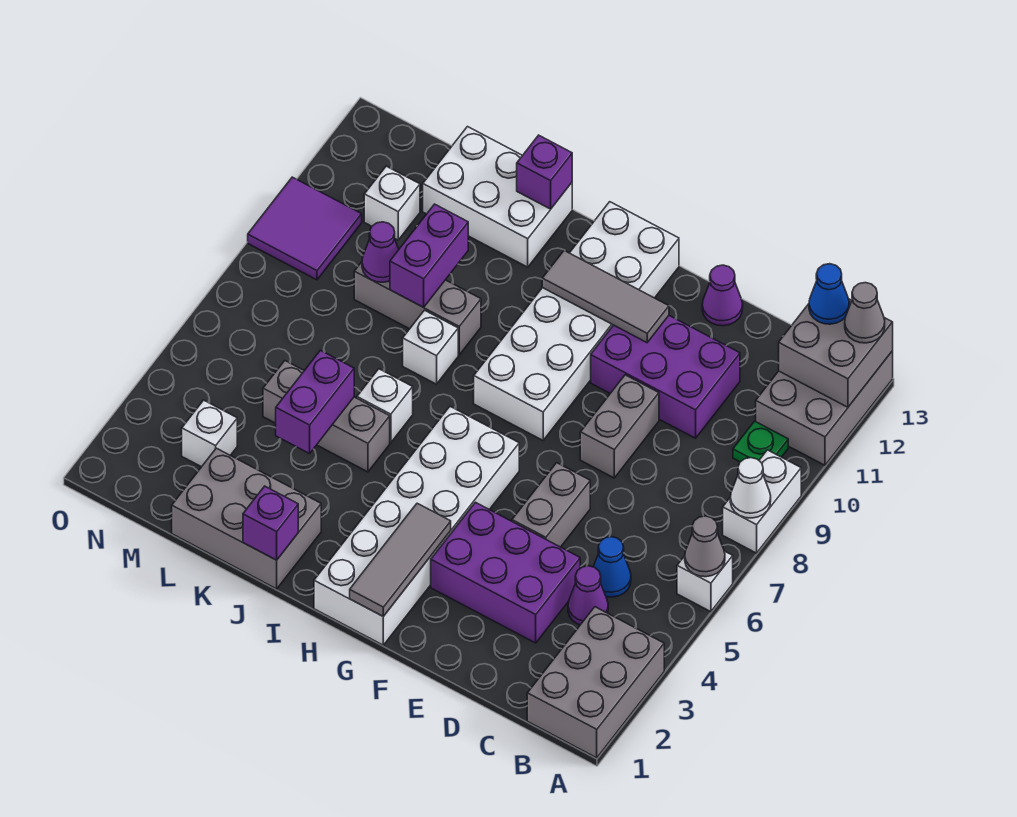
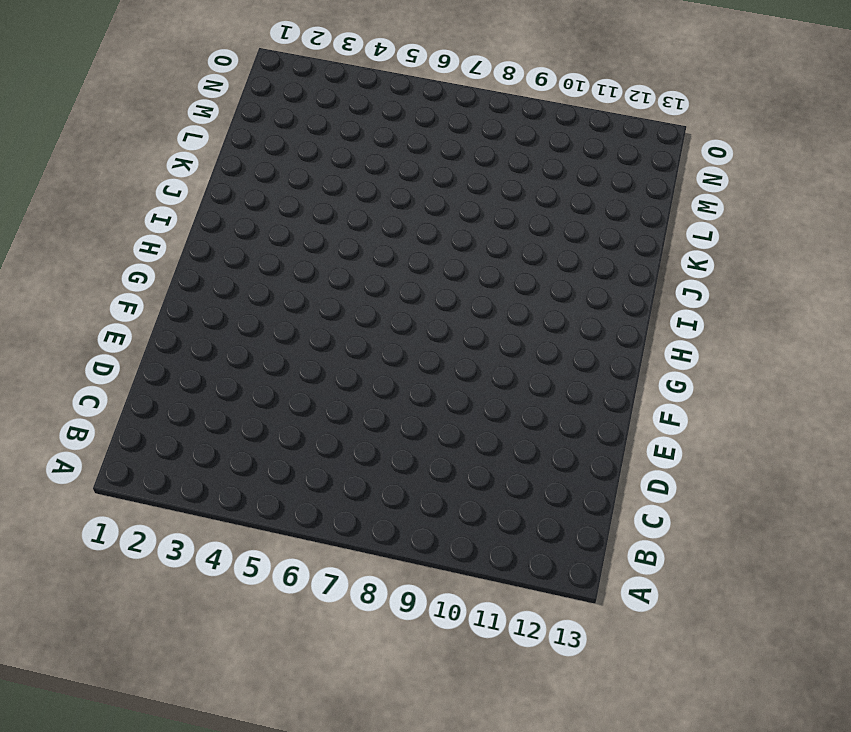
none -> grey 2x3 brick [527,607,664,758]
none -> white 1x1 brick [677,551,733,612]
none -> white 1x2 brick [723,450,801,553]
none -> grey 2x3 brick [756,351,893,465]

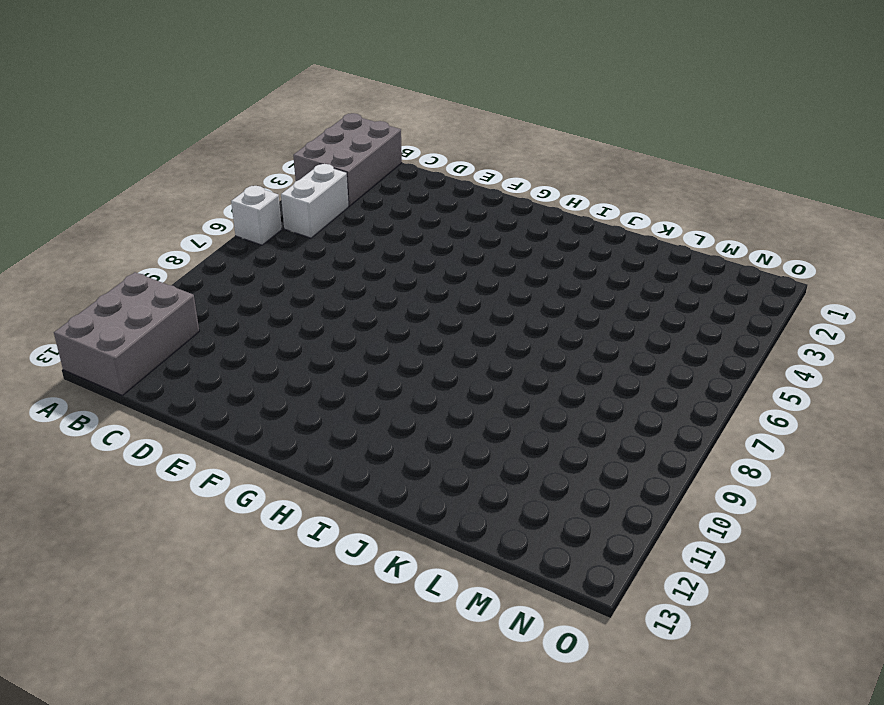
white 1x2 brick [281,164,349,238] -> white 1x2 brick moved to [723,450,801,553]
none -> green 1x1 plate [733,421,788,462]
none -> purple 1x1 cone [568,566,608,625]
none -> blue 1x1 cone [593,537,631,597]
none -> purple 2x3 brick [431,502,580,643]

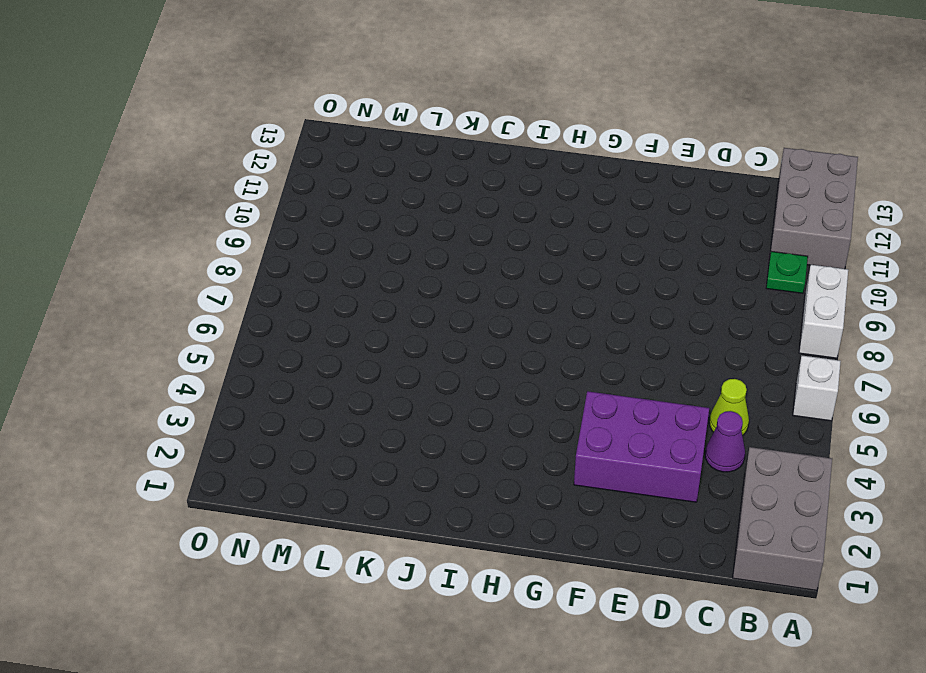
lime 1x1 cone [709,379,749,436] -> blue 1x1 cone [593,537,631,597]
none -> purple 2x3 brick [591,316,740,438]
none -> grey 1x2 brick [512,463,590,547]
none -> grey 1x2 brick [580,375,659,478]
none -> purple 1x1 cone [702,265,743,326]

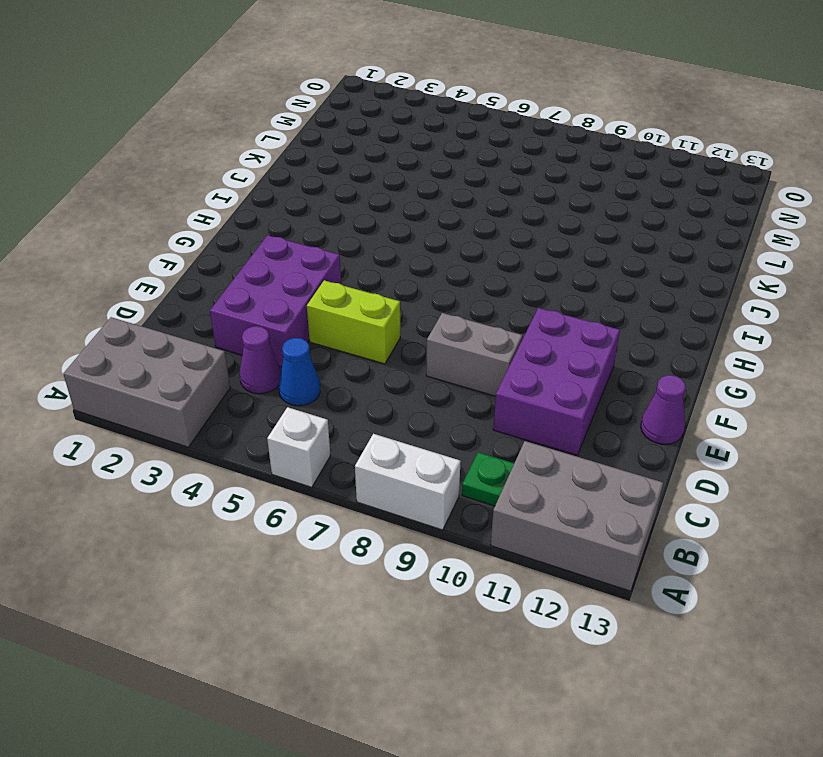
lime 1x2 brick [307,280,400,364] -> grey 1x2 brick [512,463,590,547]
none -> white 2x6 brick [314,407,519,645]
none -> white 2x6 brick [474,202,679,440]
none -> grey 2x3 brick [172,448,321,589]
none -> grey 1x3 brick [263,361,390,472]

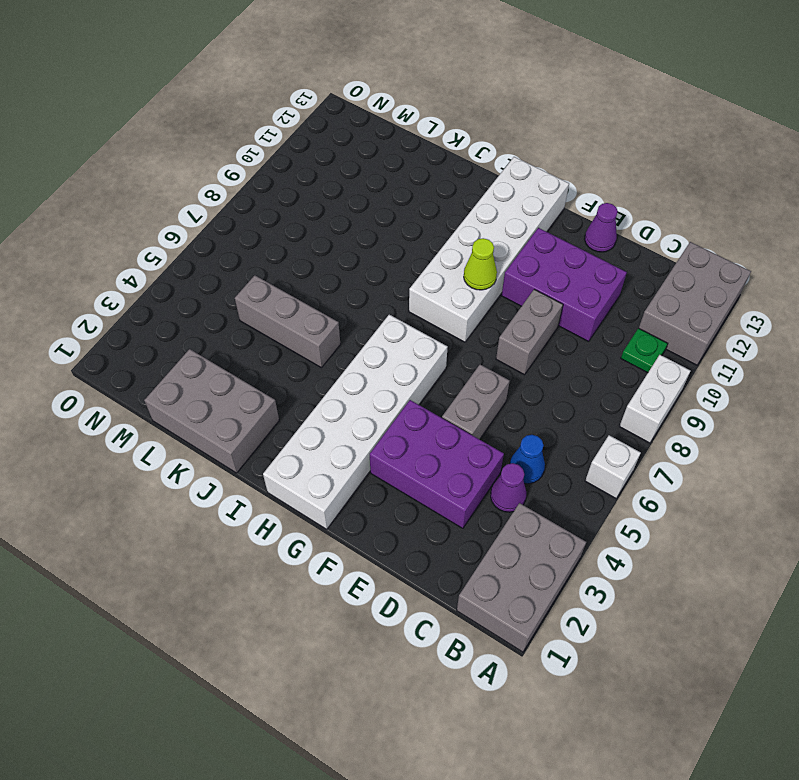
lime 1x1 cone [464,238,497,290] -> none
none -> white 1x1 brick [357,369,413,443]
none -> white 1x1 brick [403,310,458,384]
none -> grey 1x3 brick [354,262,481,355]
none -> white 2x3 brick [423,127,572,267]

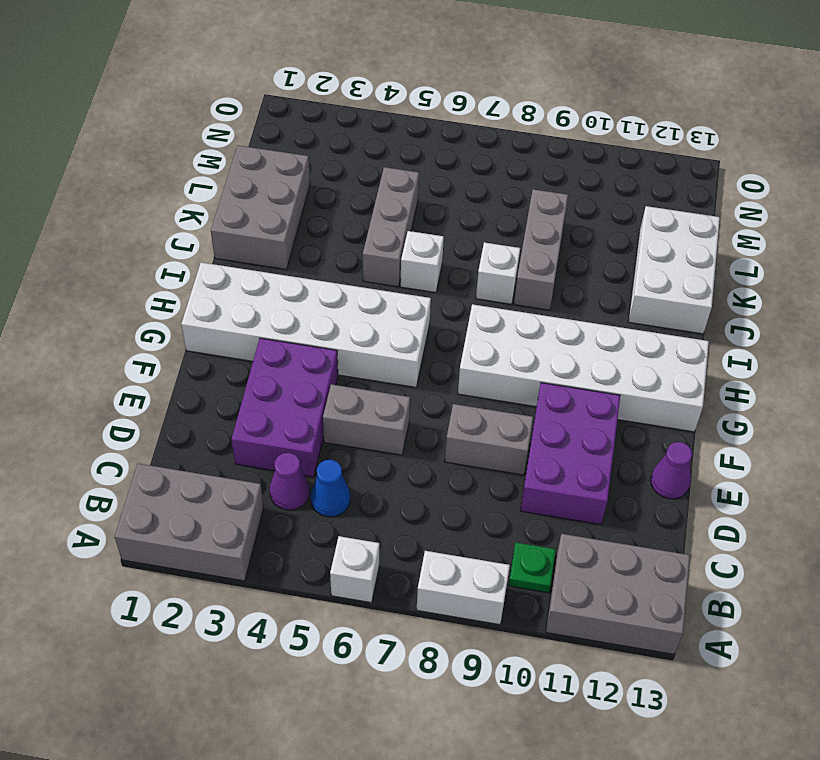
none -> white 1x1 brick [182,400,237,467]
none -> white 1x1 brick [364,166,420,240]
none -> purple 2x2 tile [248,177,362,280]
none -> grey 1x1 cone [685,516,725,577]

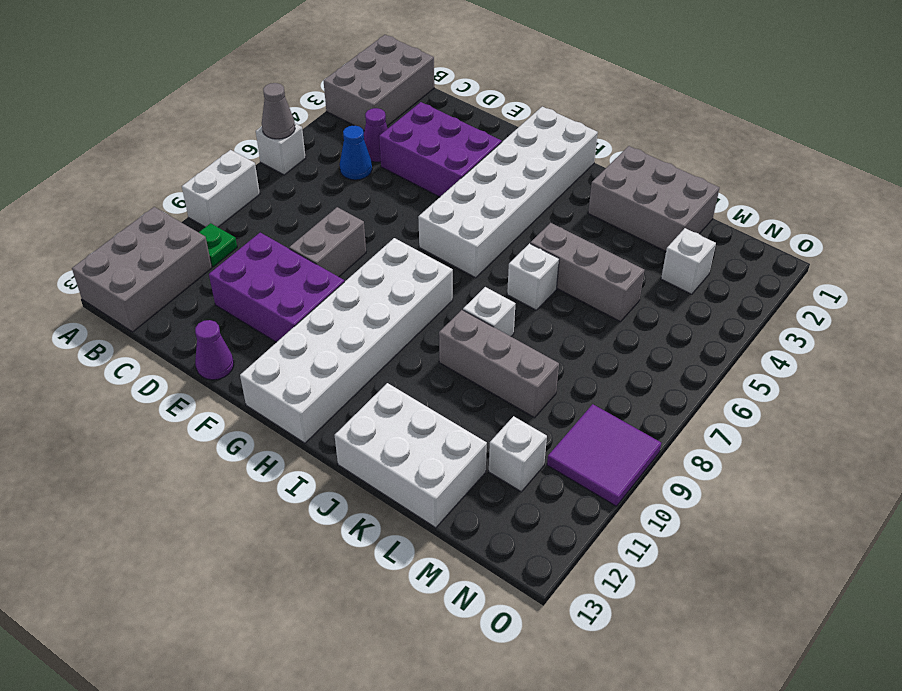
none -> grey 1x2 brick [512,463,590,547]
none -> white 1x1 cone [730,458,771,518]
none -> grey 2x2 brick [779,299,893,407]
none -> grey 1x3 tile [542,251,669,343]

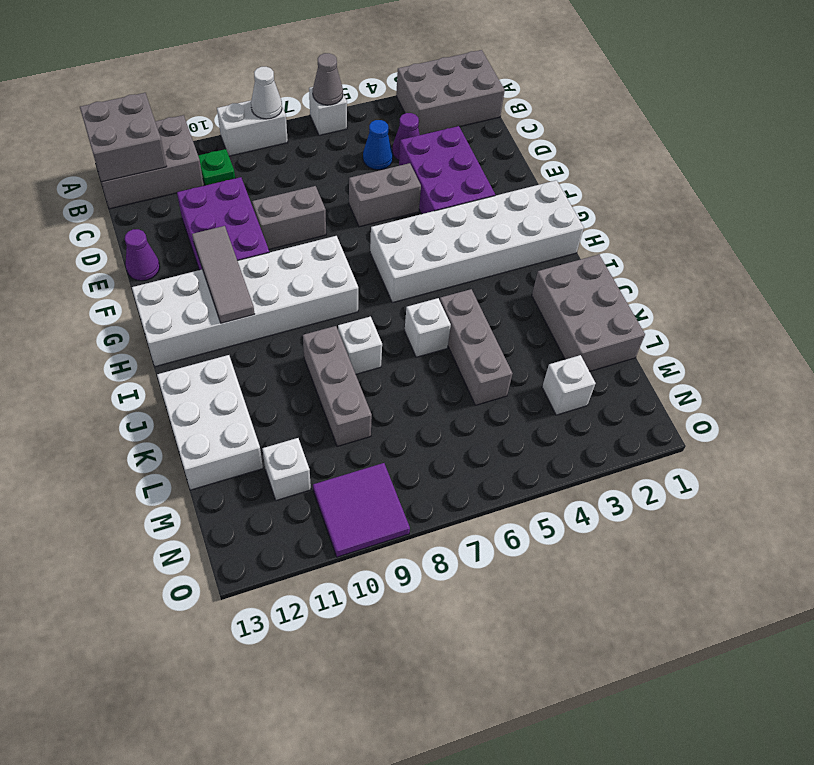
none -> grey 1x3 tile [350,503,451,616]
none -> purple 1x1 brick [243,486,298,560]
none -> purple 1x1 brick [517,135,572,209]
none -> purple 1x2 brick [276,350,354,454]

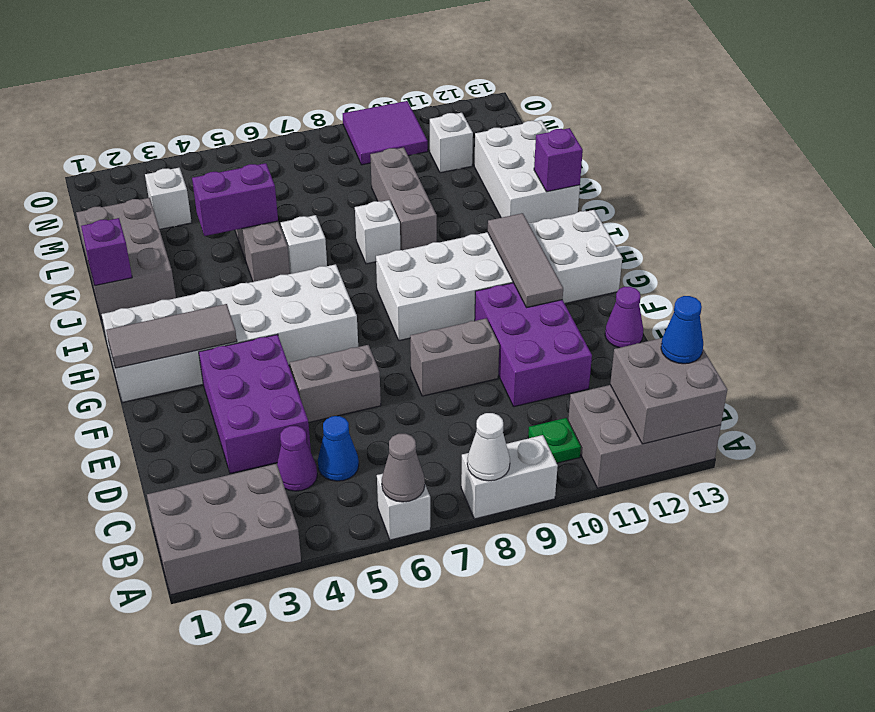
none -> purple 1x2 brick [390,204,468,307]
none -> purple 1x1 cone [362,222,399,282]
none -> grey 1x1 cone [845,283,885,343]

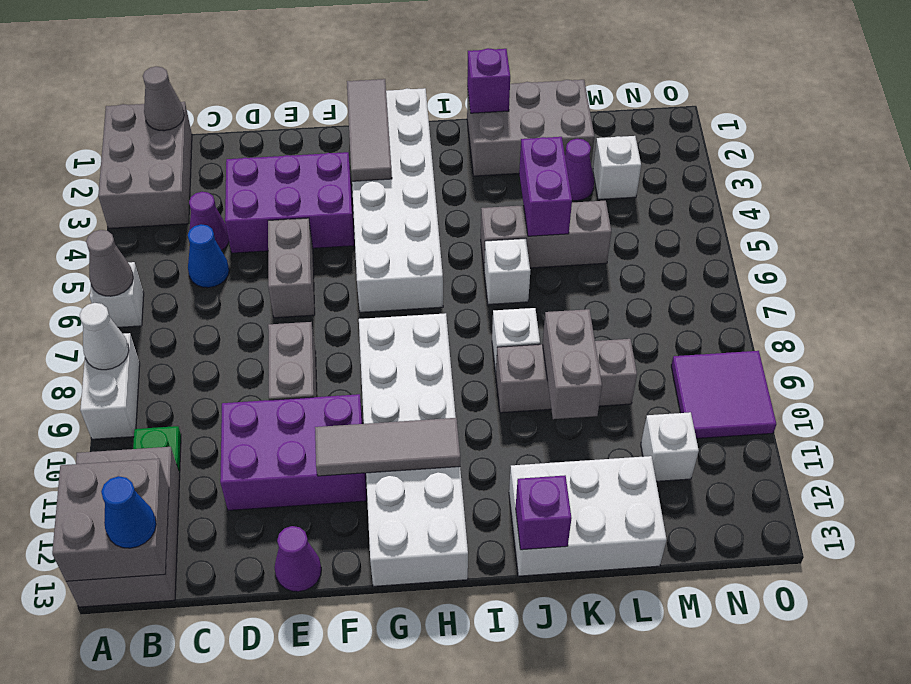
grey 1x1 cone [143,66,184,131] -> grey 1x1 cone moved to [845,283,885,343]
grey 1x2 brick [543,309,602,419] -> purple 1x2 brick [390,204,468,307]
purple 1x1 cone [565,139,594,201] -> purple 1x1 cone moved to [362,222,399,282]

